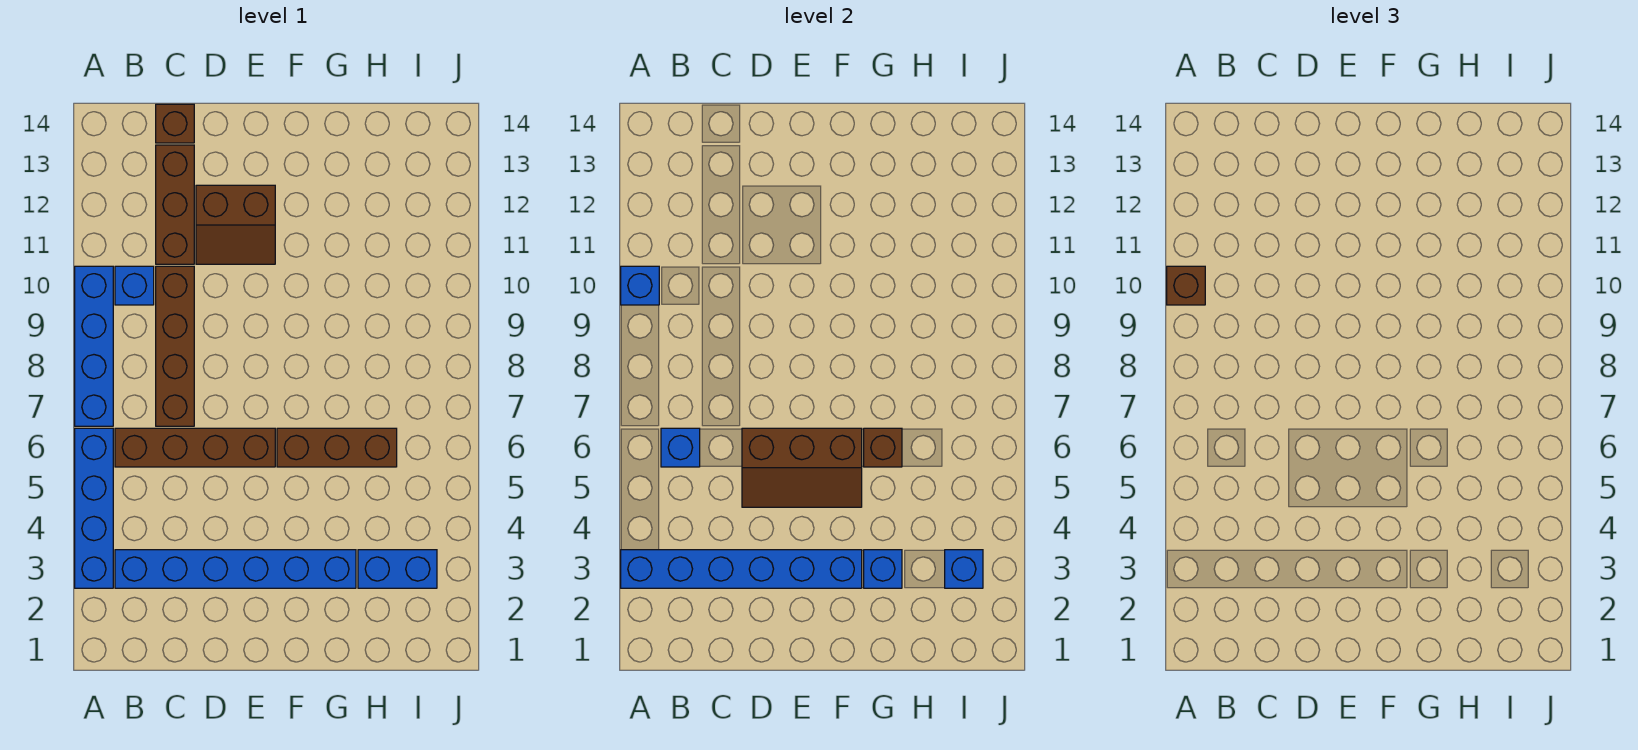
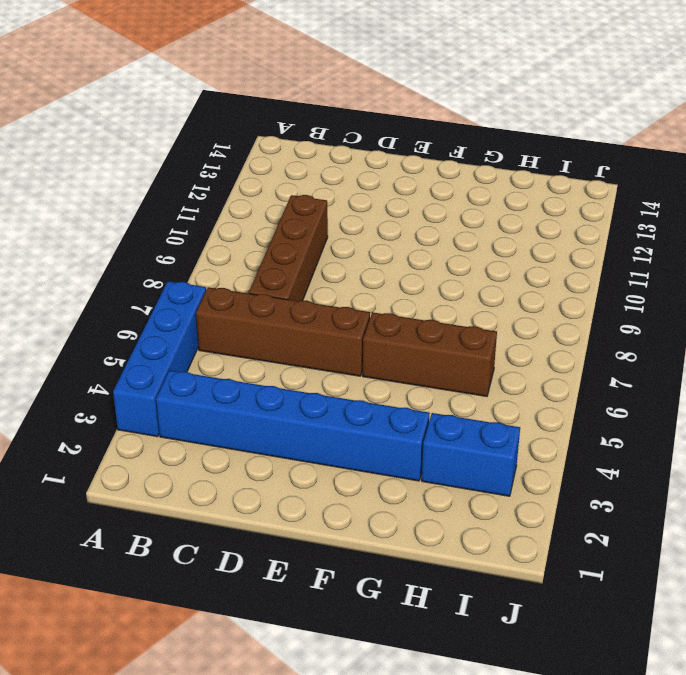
none -> blue 1x4 brick [75,266,113,426]
none -> blue 1x1 brick [115,266,154,305]
none -> brown 1x3 brick [156,145,194,264]

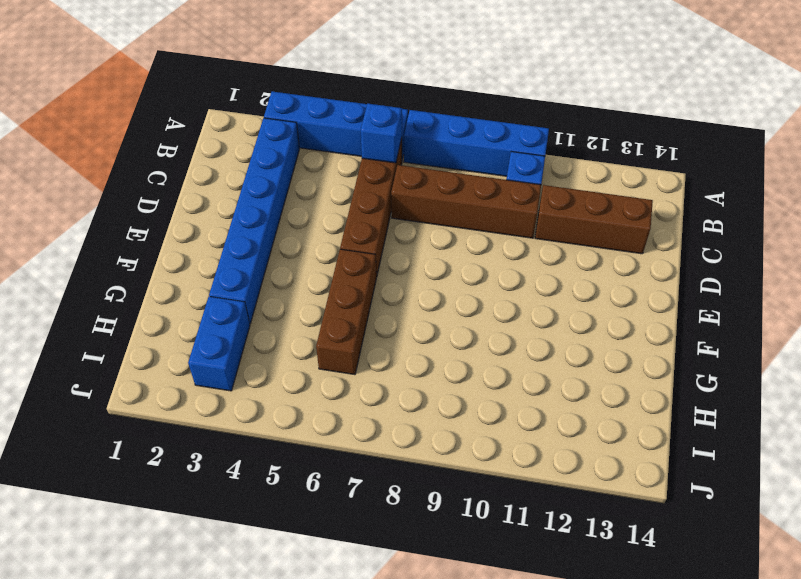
none -> brown 1x1 brick [156,104,194,143]
none -> brown 2x2 slope [196,185,275,264]
none -> blue 1x6 brick [621,550,862,588]

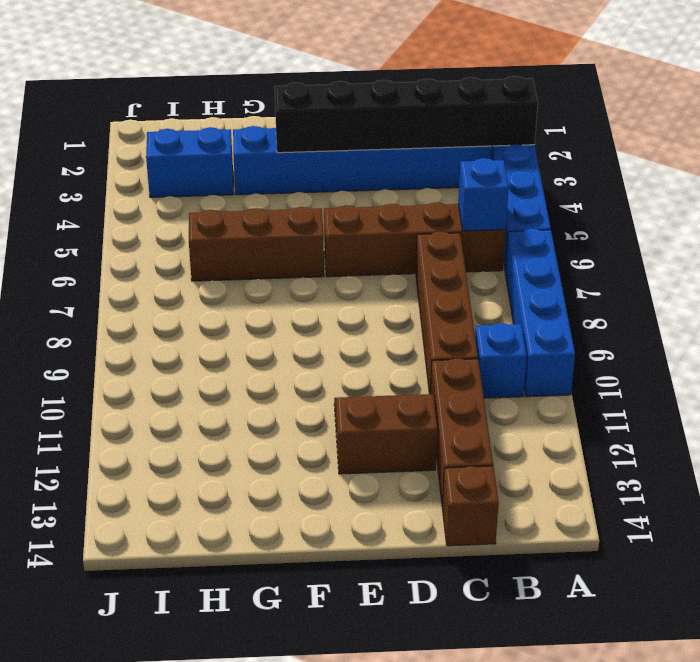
black 1x6 brick [275,76,538,153] -> blue 1x6 brick [621,550,862,588]
none -> blue 1x1 brick [621,266,659,305]
none -> brown 2x3 slope [742,428,862,507]
none -> blue 1x1 brick [864,550,902,588]

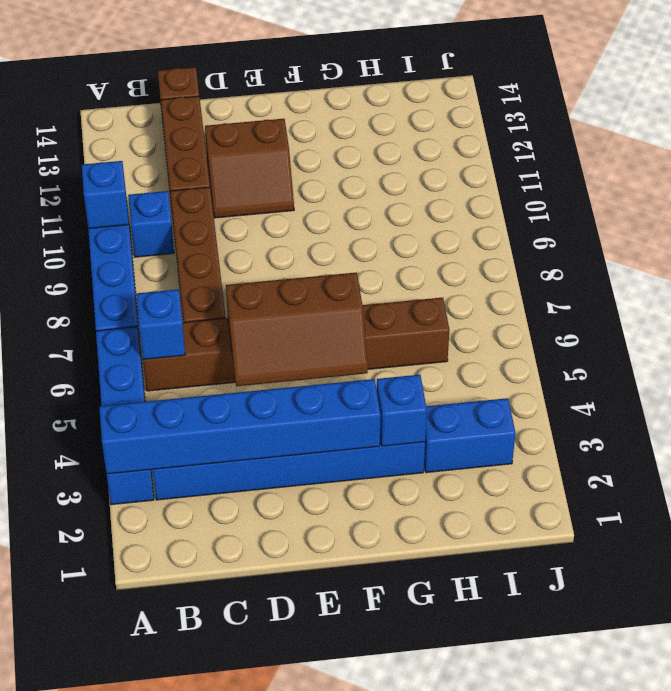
none -> brown 1x1 brick [864,428,902,467]
none -> blue 1x1 brick [945,550,983,588]
none -> brown 1x1 brick [1167,266,1205,305]

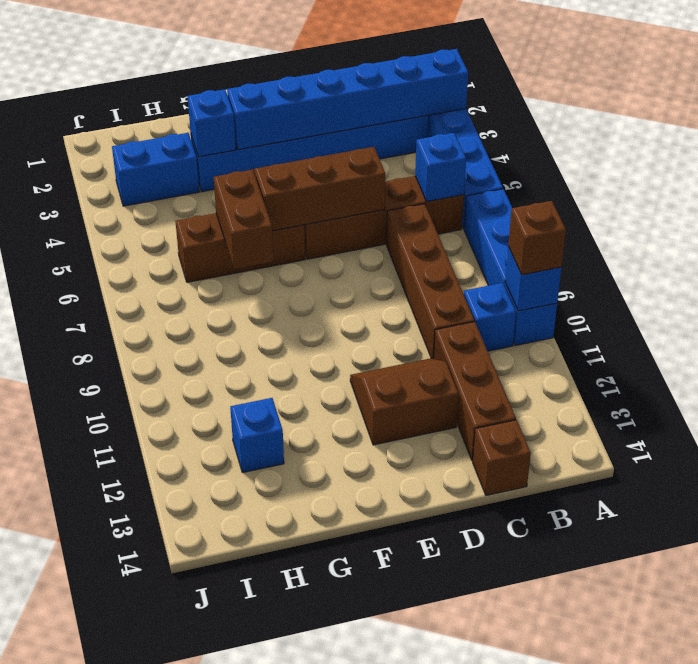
brown 1x2 brick [214,170,273,269] -> brown 1x1 brick [864,428,902,467]
blue 1x1 brick [230,398,284,473] -> blue 1x1 brick moved to [945,550,983,588]

